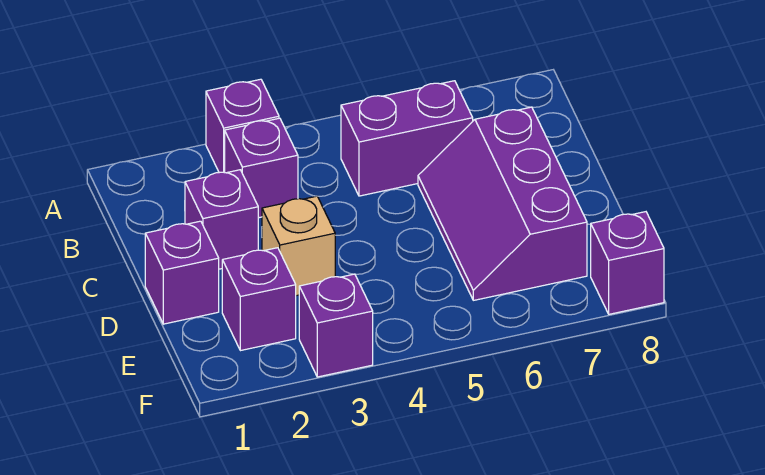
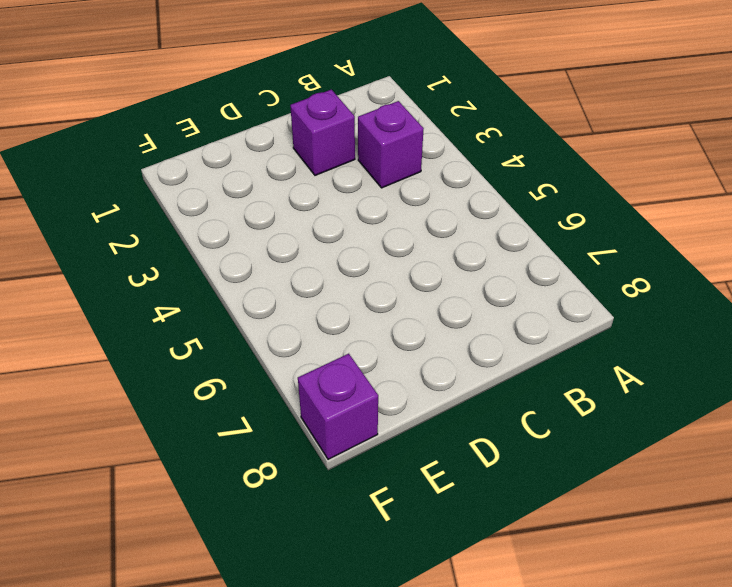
none -> purple 1x1 brick [206,79,279,173]
none -> purple 1x2 brick [341,81,473,196]

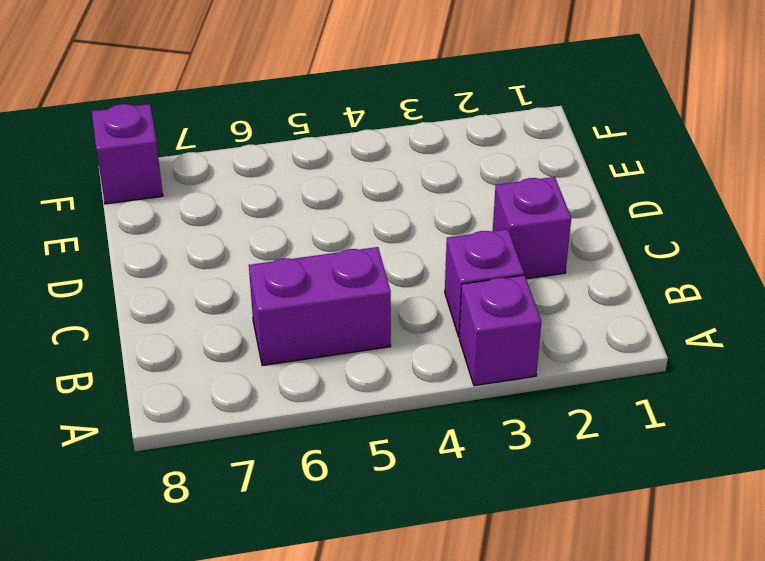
none -> purple 2x3 slope [418,107,587,300]
none -> purple 1x1 brick [145,221,219,324]

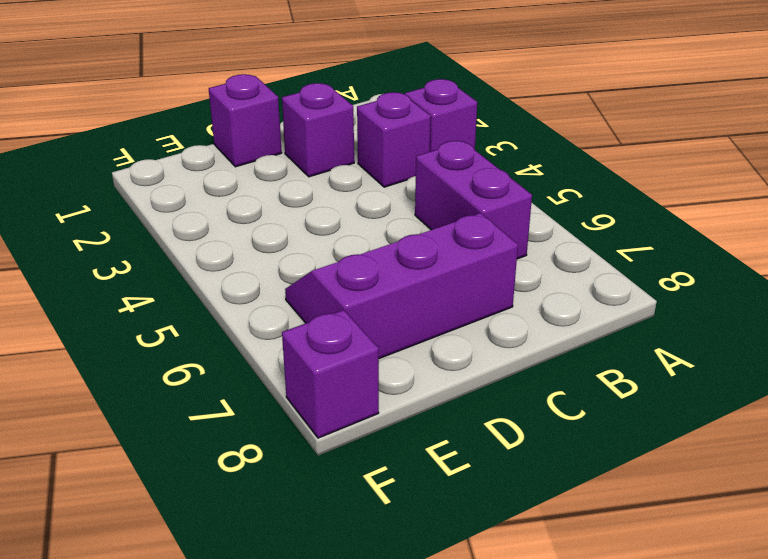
none -> tan 1x1 brick [262,196,335,296]
none -> purple 1x1 brick [222,248,296,351]

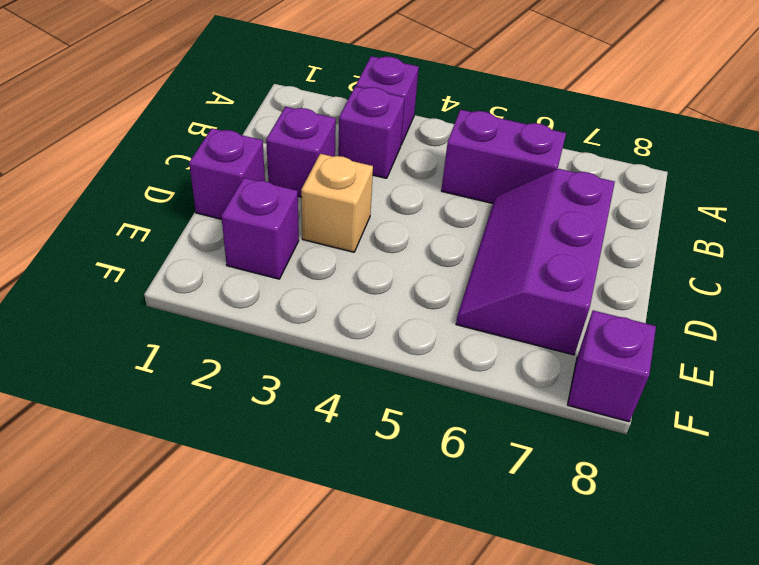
none -> purple 1x1 brick [299,274,373,377]

